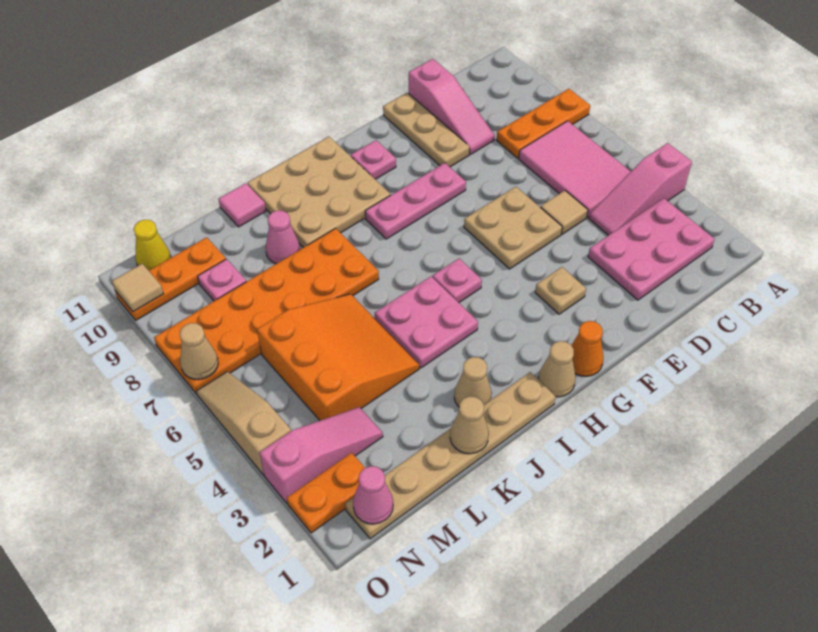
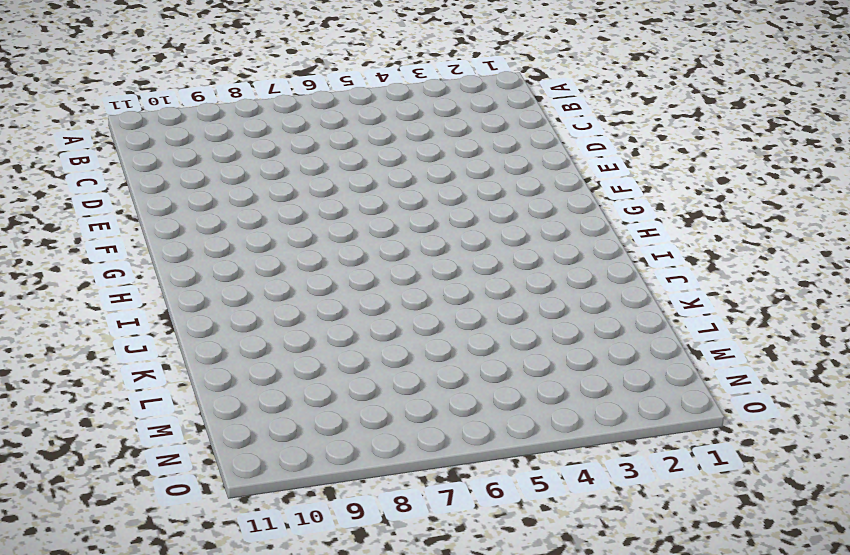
none -> pink 1x3 slope [589,143,692,235]
none -> orange 1x3 plate [497,89,590,158]
none -> pink 2x3 plate [588,198,715,300]
none -> pink 2x3 tile [519,121,631,217]

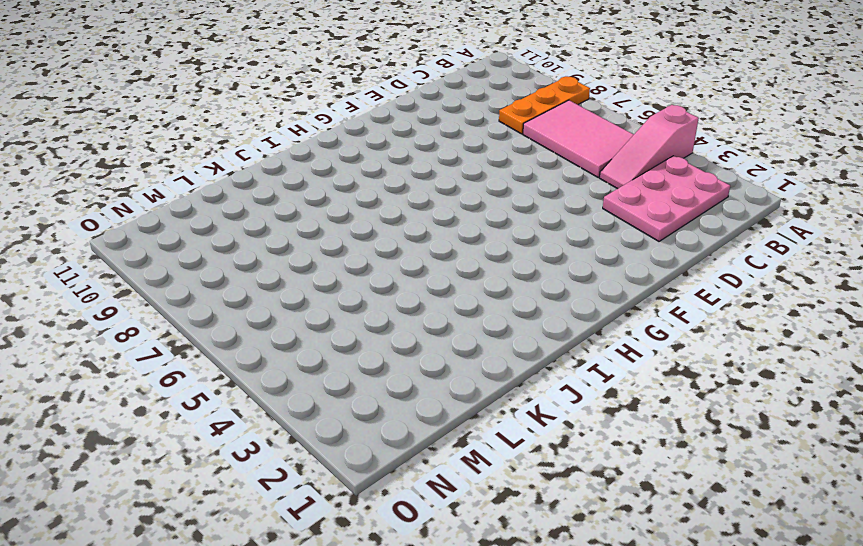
none -> tan 1x1 tile [540,190,588,234]
none -> pink 1x3 slope [409,59,495,154]
none -> tan 2x2 plate [464,187,562,269]
none -> tan 1x3 plate [383,93,470,167]

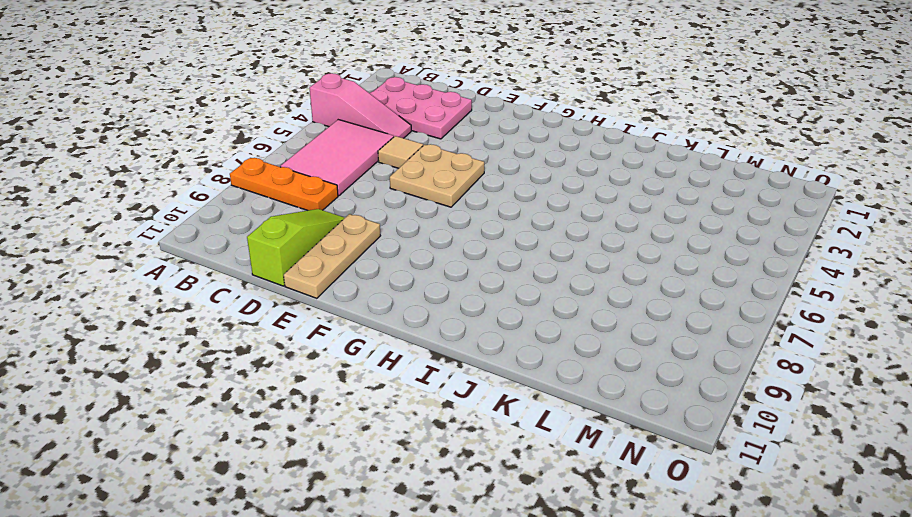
lime 1x3 slope [247,209,345,286] -> pink 1x3 slope [409,59,495,154]
none -> tan 1x1 plate [535,267,586,314]
none -> pink 1x3 plate [365,163,466,239]
none -> orange 1x1 cone [571,321,603,376]
none -> pink 1x1 plate [351,140,396,179]

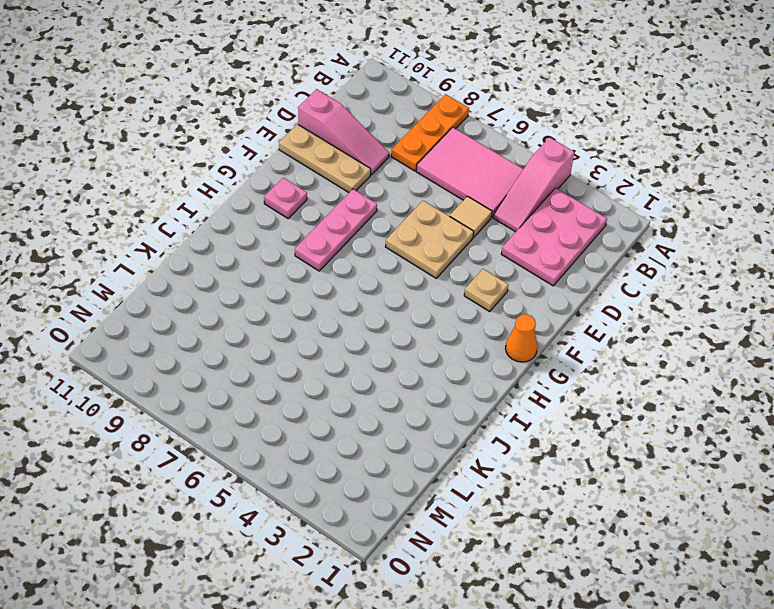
none -> tan 1x1 cone [538,341,576,397]
none -> pink 1x1 plate [432,259,482,303]
none -> tan 3x3 plate [247,137,390,248]
none -> tan 1x6 plate [345,372,556,539]

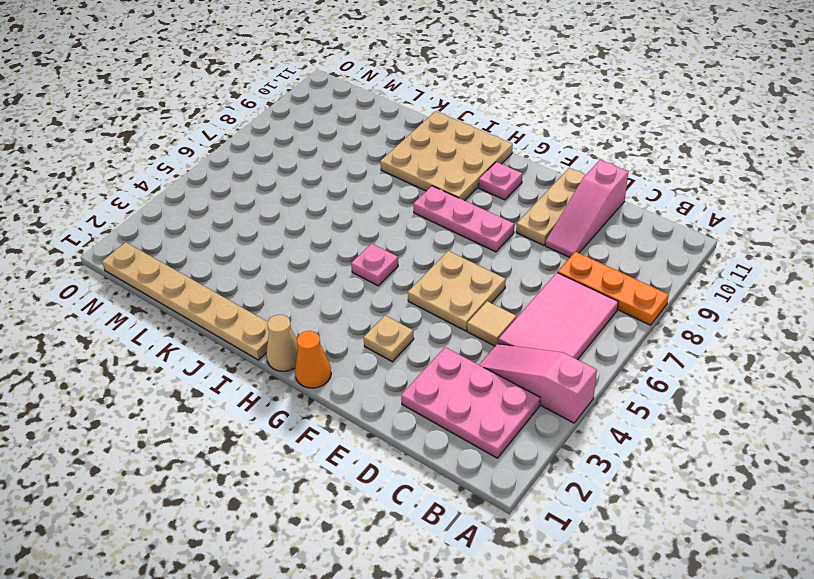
none -> pink 2x2 plate [375,277,478,368]
none -> tan 1x1 cone [454,357,492,407]
none -> orange 2x6 plate [154,228,379,394]
none -> orange 3x3 slope [257,294,419,420]

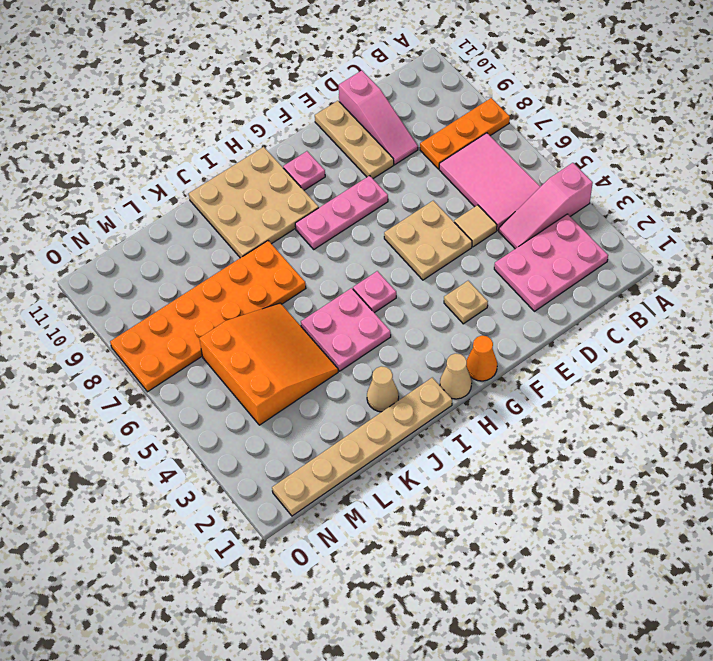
none -> pink 1x1 cone [266,210,300,264]
none -> pink 1x1 tile [219,183,266,227]
none -> pink 1x3 slope [259,407,383,503]
none -> pink 1x1 plate [198,259,246,301]

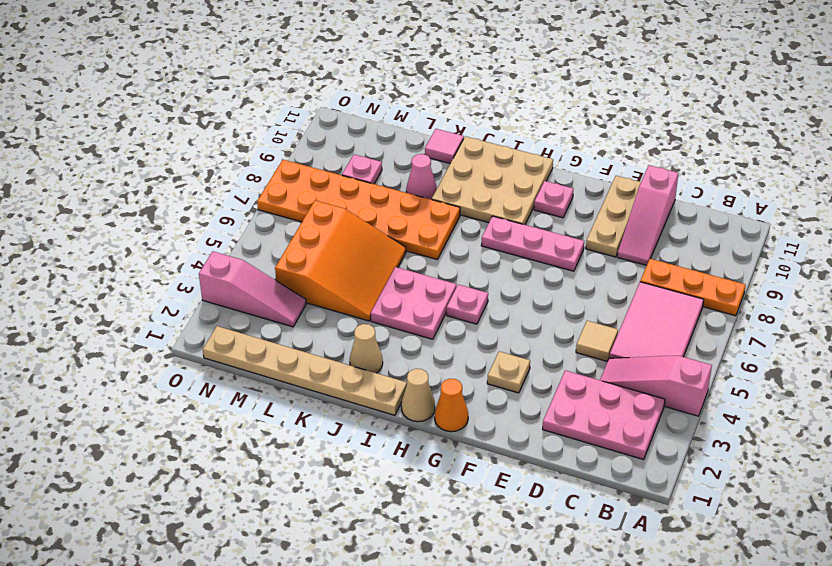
none -> tan 2x2 plate [464,187,562,269]
none -> orange 1x3 plate [115,237,226,320]
none -> orange 1x2 plate [287,453,365,533]
none -> yellow 1x1 cone [134,220,171,271]

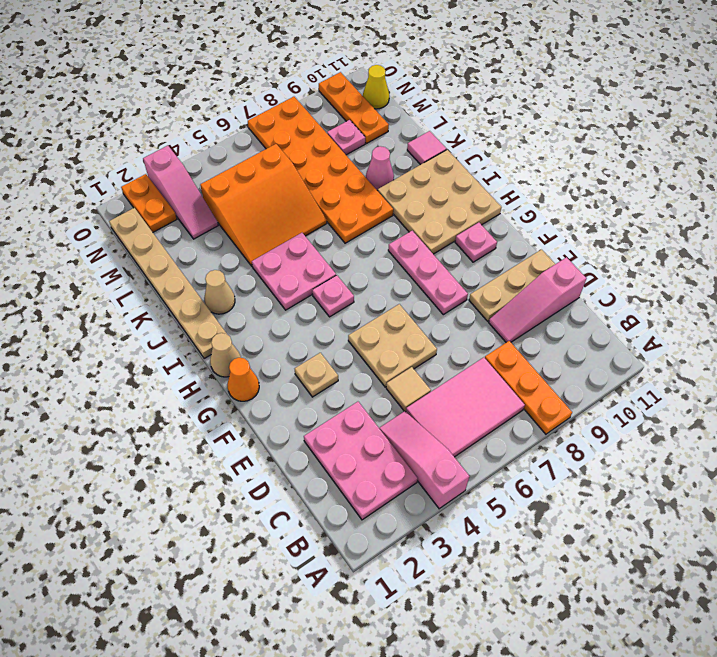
none -> tan 1x3 slope [196,372,291,475]
none -> tan 1x1 cone [450,396,489,454]
none -> pink 1x1 cone [353,466,393,524]
none -> tan 1x1 cone [180,323,218,379]

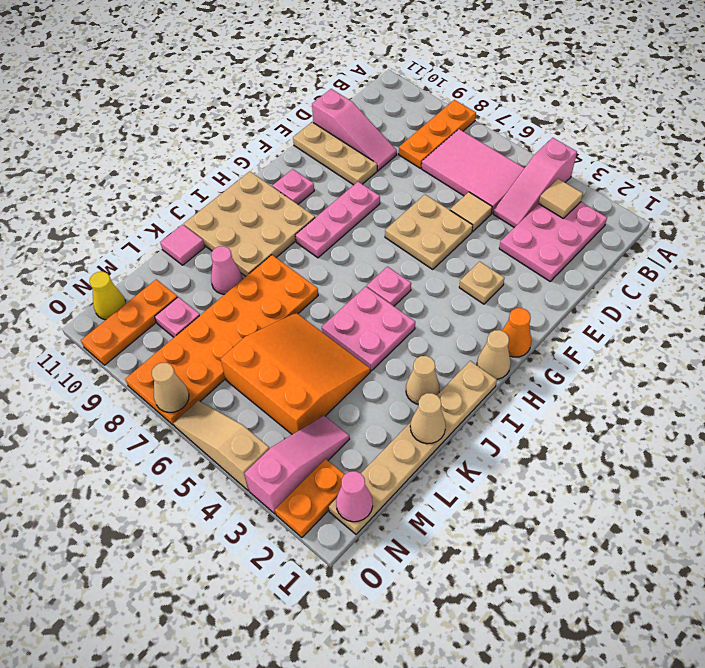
tan 1x1 tile [539,179,583,219] -> tan 1x1 tile moved to [112,264,163,312]

